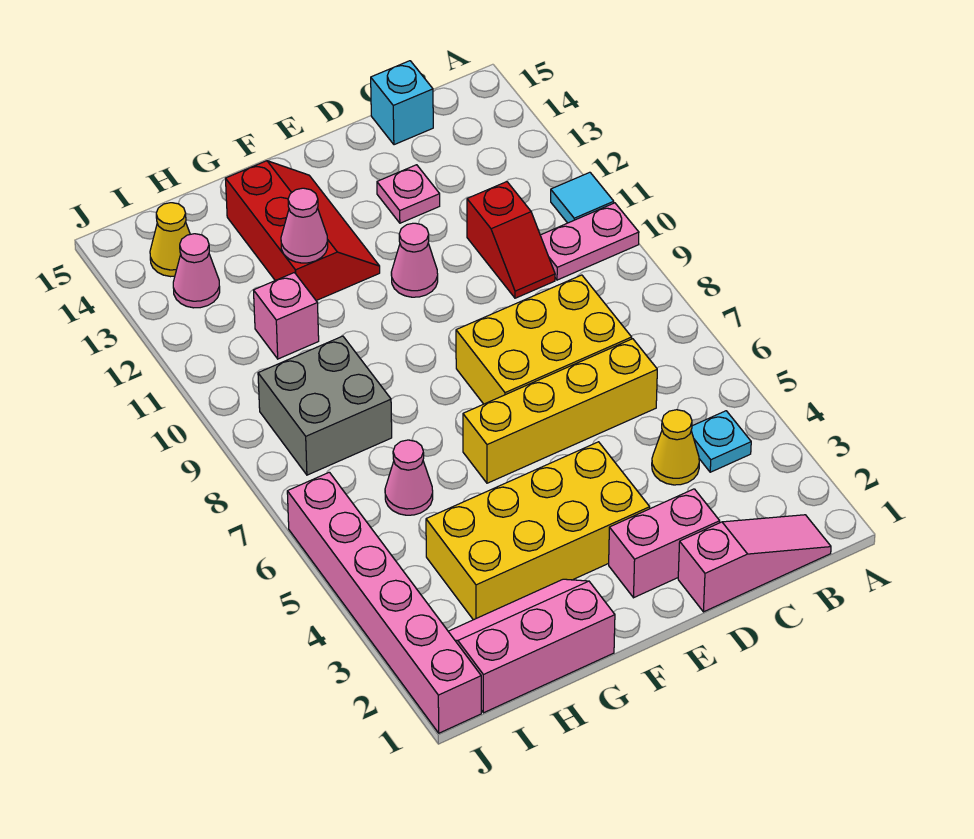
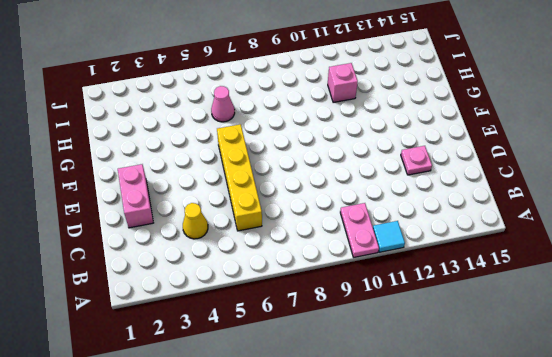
none -> pink 1x3 slope [678,515,831,612]
none -> cyan 1x1 plate [691,411,751,472]
none -> yellow 2x3 brick [456,275,632,404]

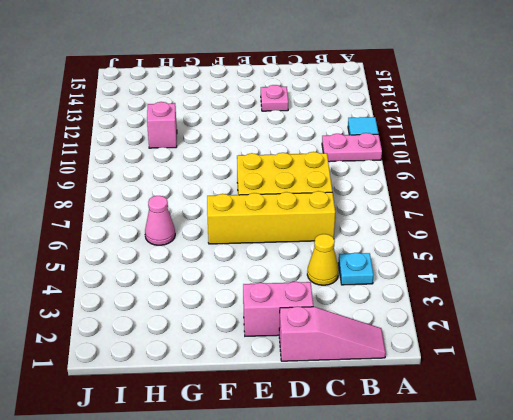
none -> red 1x2 slope [467,182,555,298]
none -> cyan 1x1 brick [371,61,433,145]
none -> yellow 2x4 brick [426,442,650,620]

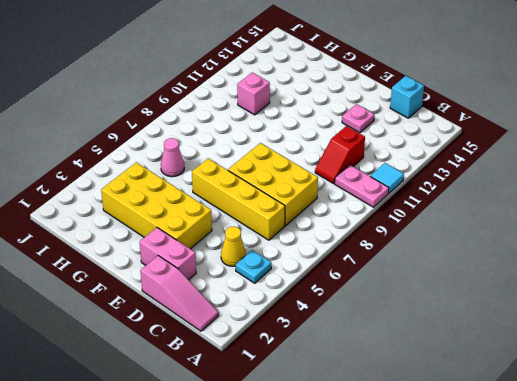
none -> pink 1x1 cone [391,223,438,297]
none -> red 2x3 slope [225,161,380,301]
none -> pink 2x3 slope [448,579,615,713]

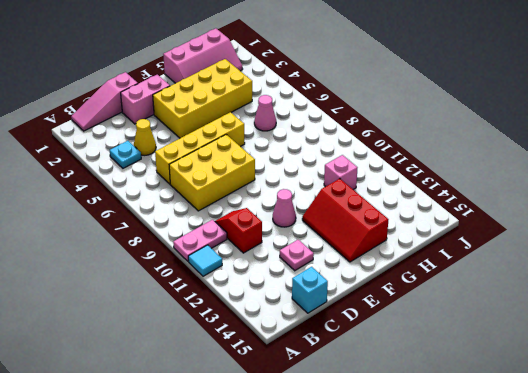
none -> grey 2x2 brick [258,336,392,475]
none -> pink 1x1 cone [173,234,220,308]
none -> yellow 1x1 cone [150,203,190,277]

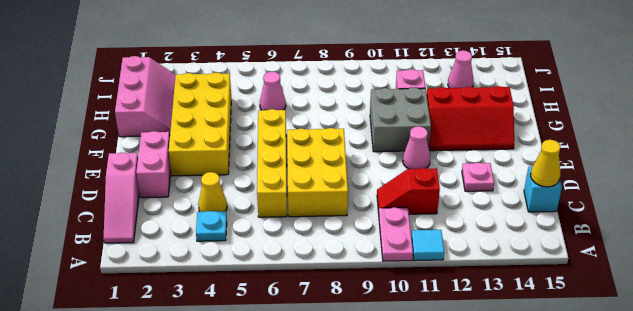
yellow 1x1 cone [531,140,561,187] -> yellow 1x1 cone moved to [150,203,190,277]
grey 2x2 brick [370,88,431,152] -> grey 2x2 brick moved to [258,336,392,475]
none -> pink 1x6 brick [287,472,481,733]
none -> pink 1x1 cone [281,188,328,263]

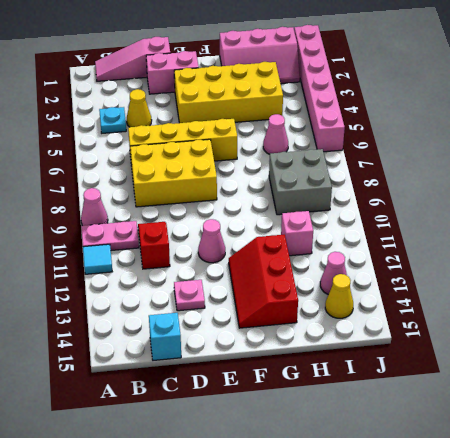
pink 1x1 cone [81,188,108,226] -> pink 1x1 cone moved to [281,188,328,263]

